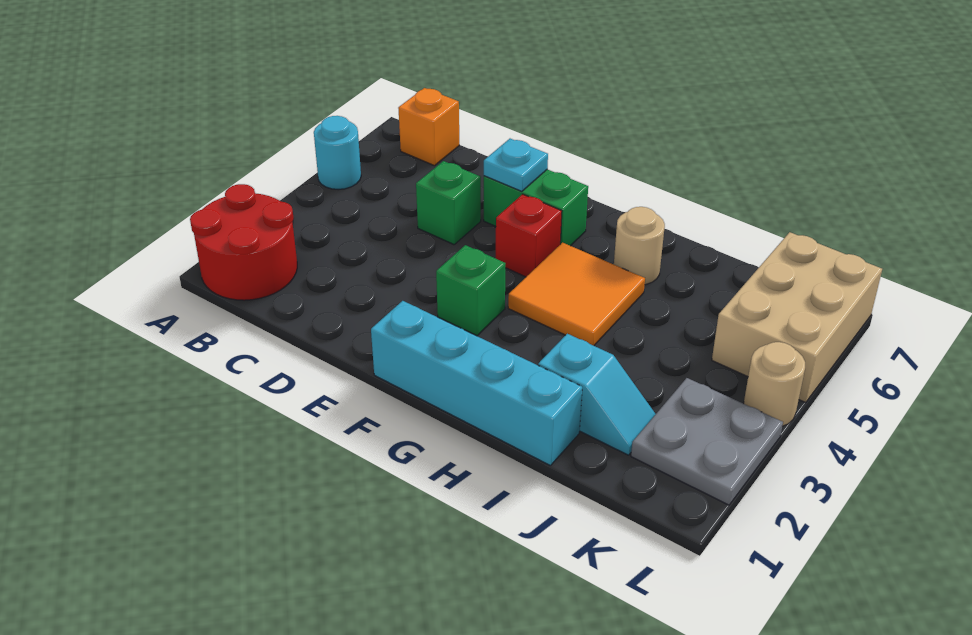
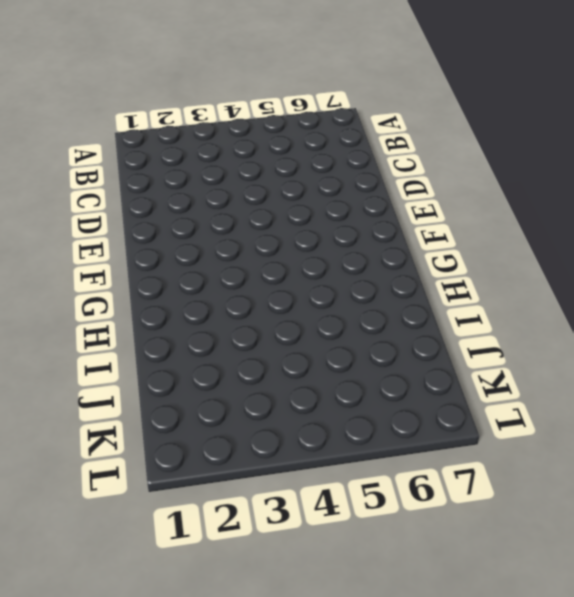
none -> red 2x2 round brick [190,184,297,300]
none -> cyan 1x1 round brick [314,116,361,190]
none -> orange 1x1 brick [398,88,459,166]

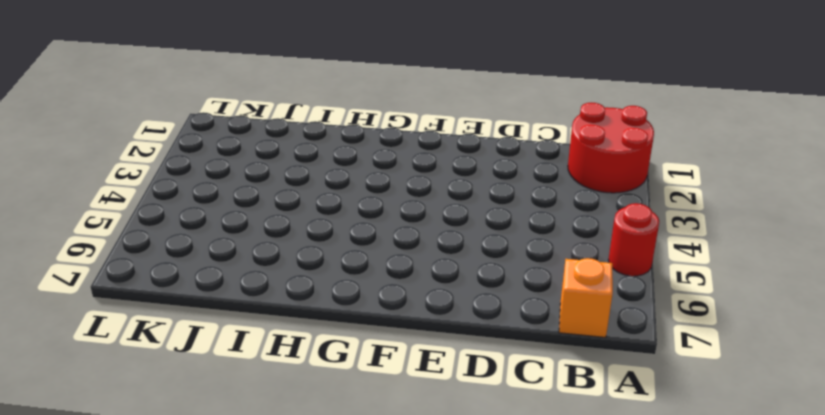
red 1x1 round brick [608,203,659,276] -> cyan 1x1 round brick [314,116,361,190]
none -> green 1x1 brick [416,161,481,245]
none -> green 1x2 brick [484,169,588,246]
none -> cyan 1x4 brick [371,301,582,466]

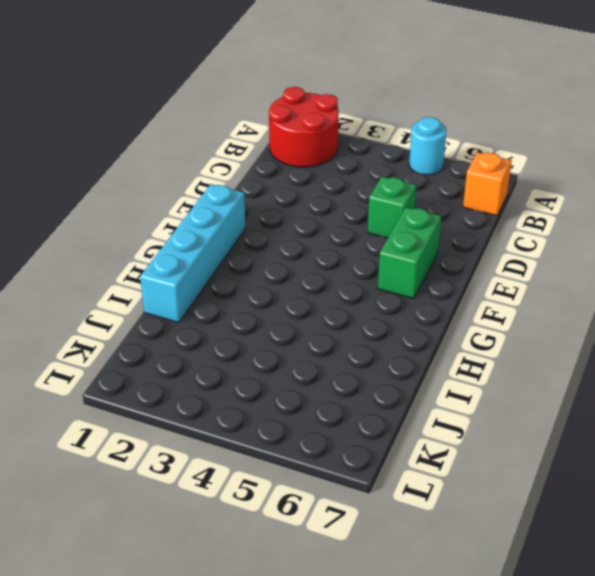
none -> green 1x1 brick [436,245,506,336]
none -> red 1x1 brick [496,194,562,277]
none -> orange 2x2 tile [508,243,645,346]

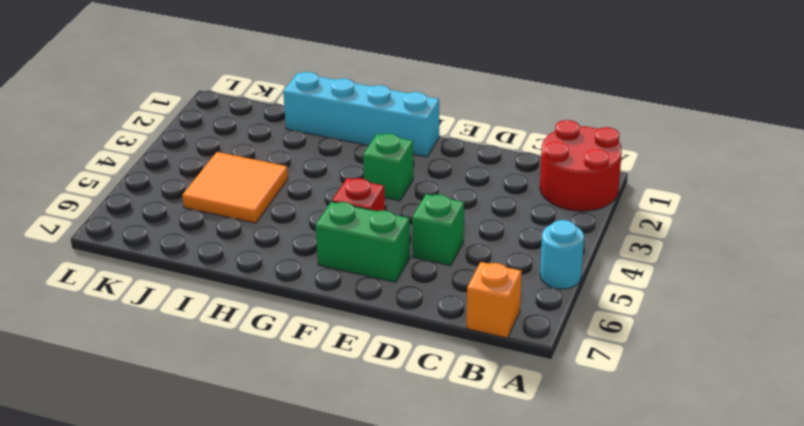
orange 2x2 tile [182,152,288,223] -> orange 2x2 tile moved to [508,243,645,346]
none -> tan 1x1 round brick [614,207,665,285]
none -> cyan 1x2 slope [538,334,656,455]
none -> grey 2x2 plate [631,378,783,505]

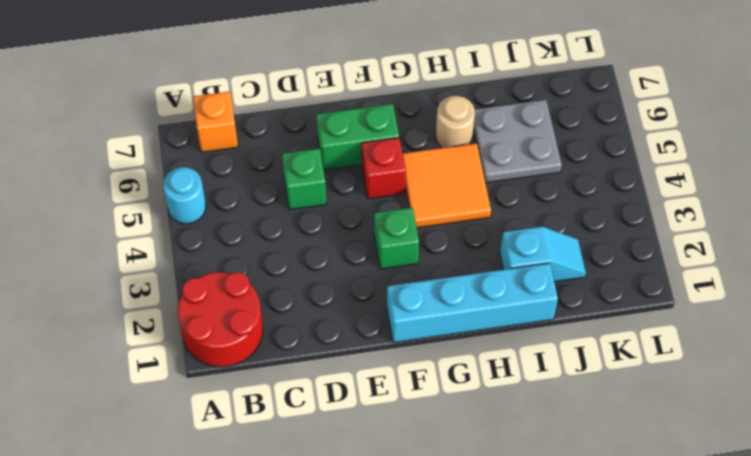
grey 2x2 plate [473,100,562,183] -> grey 2x2 plate moved to [631,378,783,505]
none -> tan 2x3 brick [712,232,882,402]
none -> tan 1x1 round brick [744,342,805,426]
none -> cyan 1x1 plate [484,139,548,191]

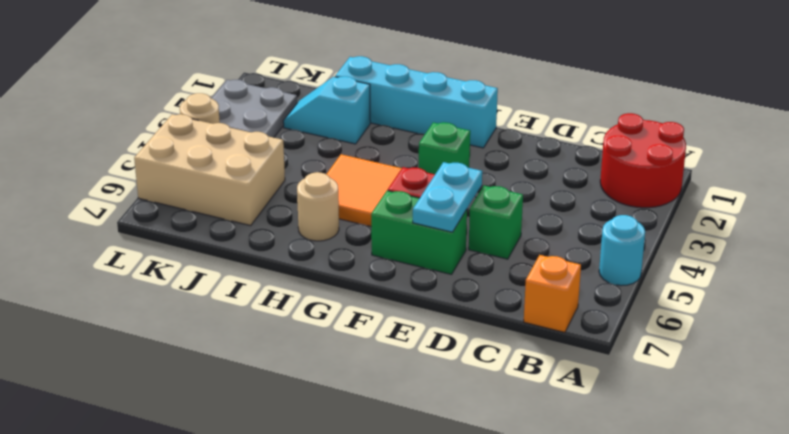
cyan 1x2 plate [413,162,482,232] -> cyan 1x1 plate [484,139,548,191]
tan 2x3 brick [134,114,285,226] -> tan 2x3 brick turned to [712,232,882,402]

